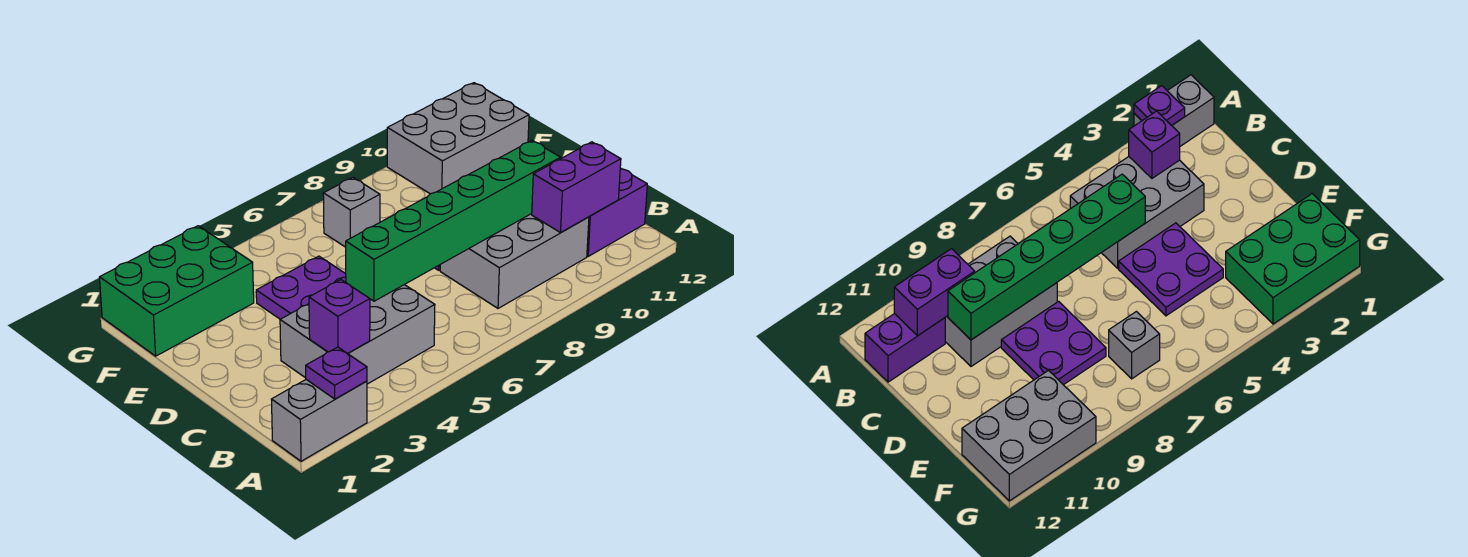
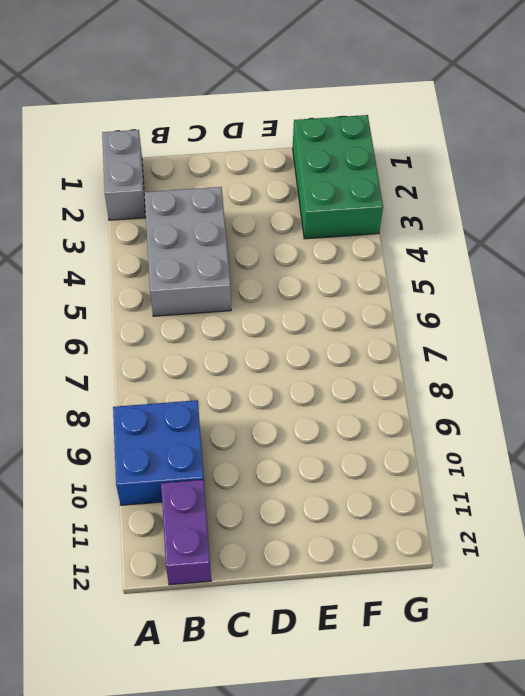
blue 2x2 brick [113,400,204,505] -> grey 2x3 brick [440,214,589,308]
none -> purple 2x2 plate [256,256,346,319]
none -> purple 2x2 plate [1001,301,1106,385]
none -> grey 1x1 brick [323,178,380,247]

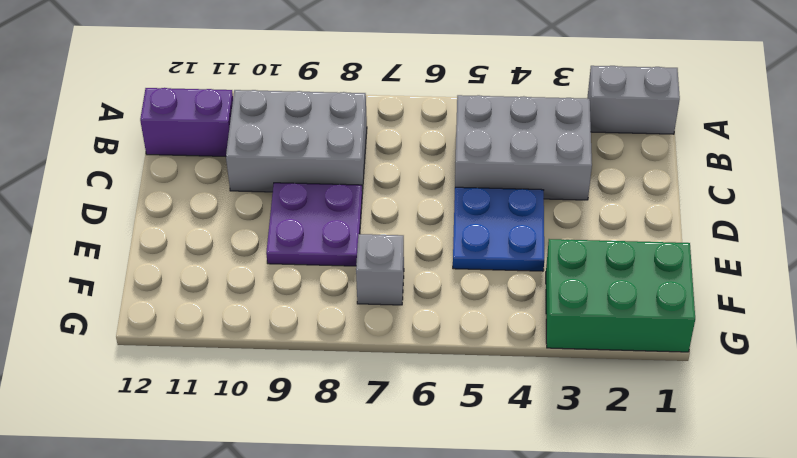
blue 2x2 plate [453,187,544,271] -> purple 2x2 plate [256,256,346,319]
none -> grey 2x3 brick [387,83,529,194]
none -> purple 1x1 plate [306,347,367,399]
none -> purple 1x1 brick [309,280,370,354]

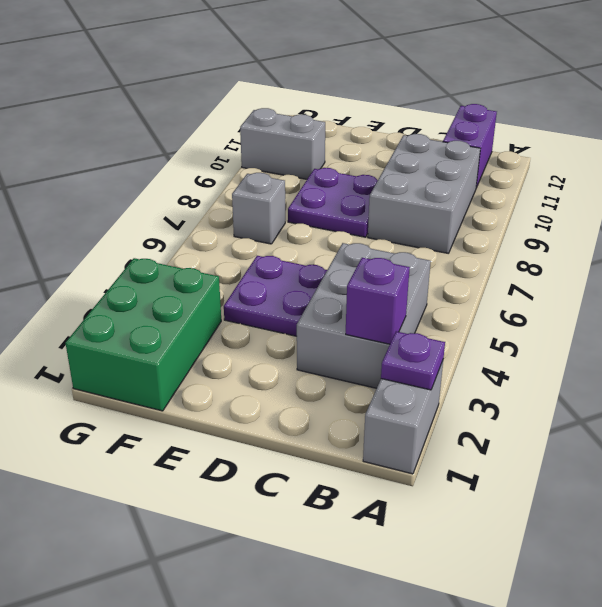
grey 1x2 brick [240,108,325,179] -> grey 2x3 brick [387,83,529,194]
none -> purple 1x2 brick [532,142,621,233]
none -> green 1x6 brick [346,141,561,301]

